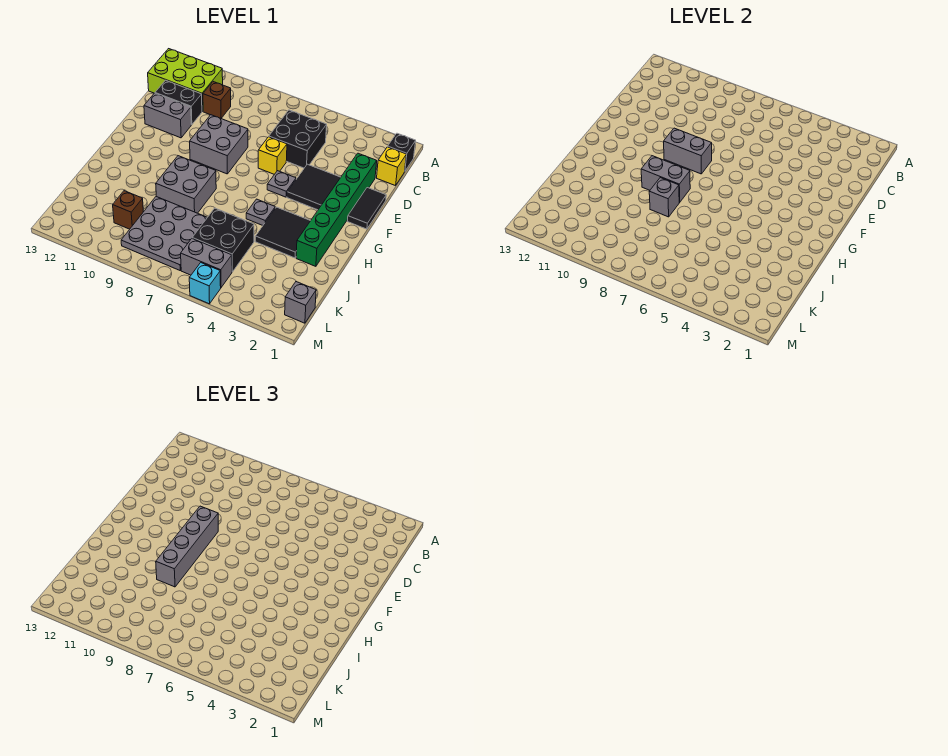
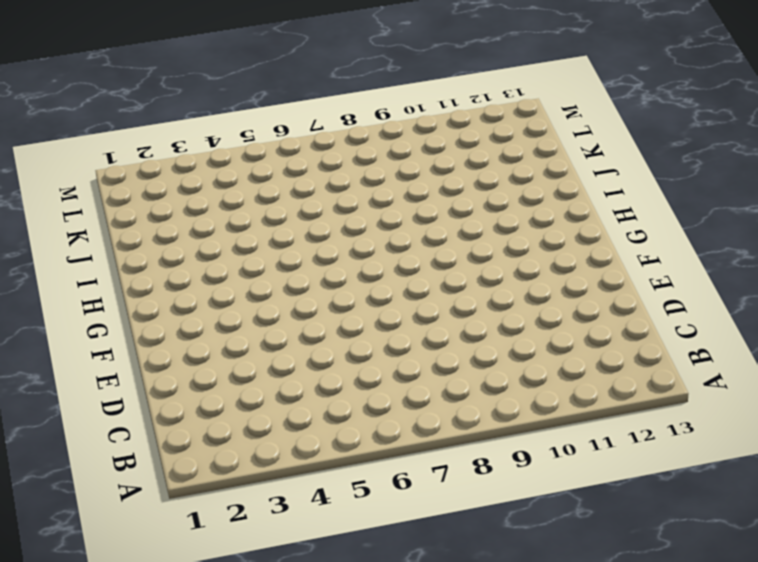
none -> black 1x1 brick [388,133,416,171]
none -> lime 2x3 brick [148,49,223,111]
none -> yellow 1x1 brick [377,147,406,186]

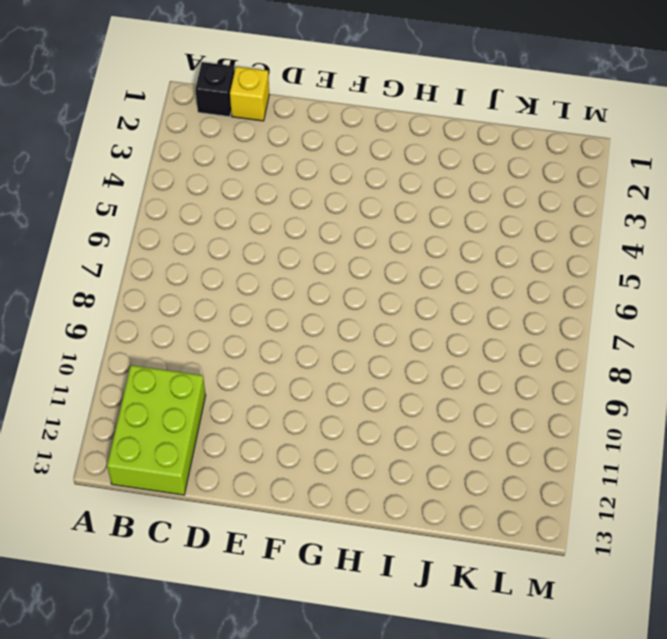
none -> black 2x2 brick [269,110,327,168]
none -> brown 1x1 brick [203,82,231,118]
none -> green 1x6 brick [296,153,377,266]

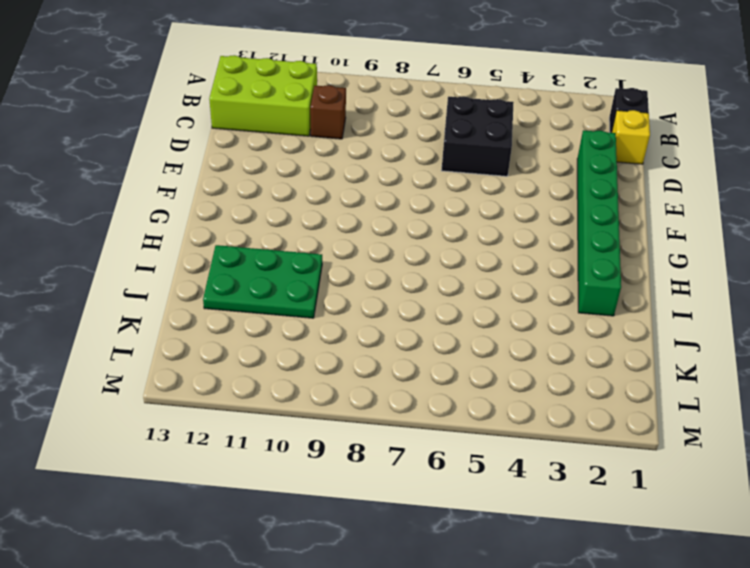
green 2x3 plate [203,245,322,318] -> none
none -> black 1x2 brick [155,80,202,125]
none -> black 1x2 tile [348,188,386,229]
none -> black 2x2 tile [287,164,341,210]

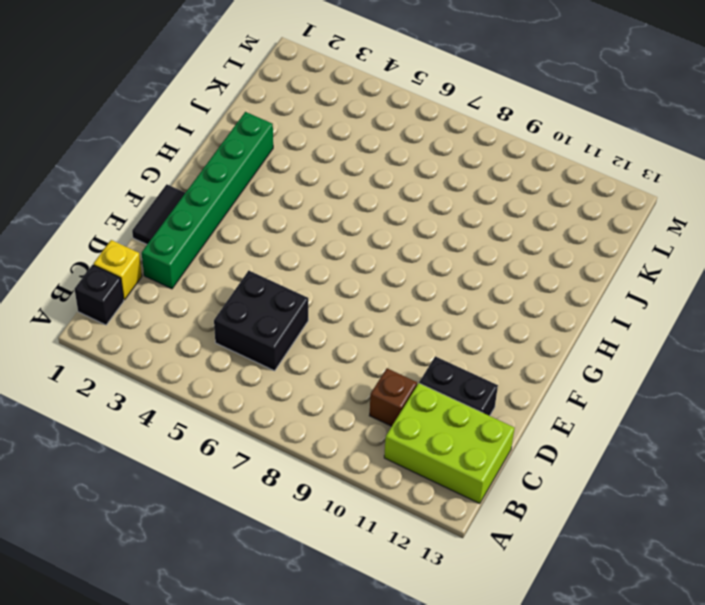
none -> black 2x2 tile [287,164,341,210]
none -> yellow 1x1 brick [258,137,287,174]
none -> grey 2x2 brick [190,115,248,174]

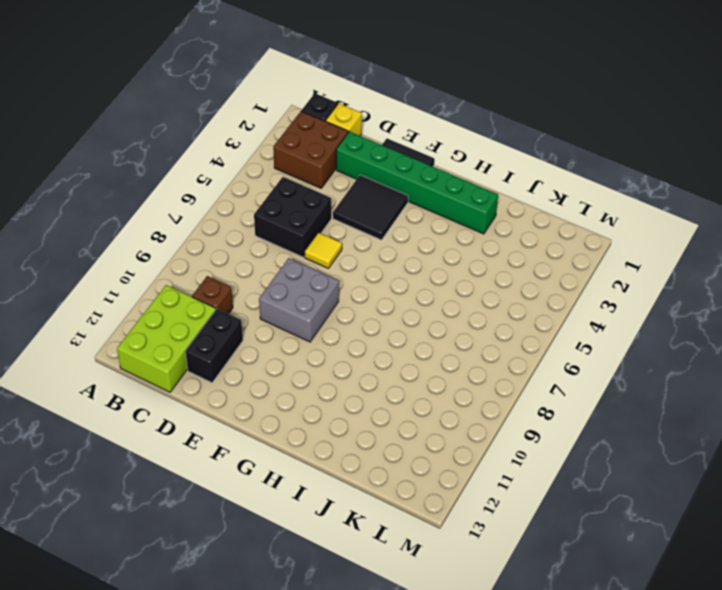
brown 2x2 brick [273,111,348,188] -> none
yellow 1x1 tile [304,232,342,268] -> yellow 1x1 brick [258,137,287,174]
none -> grey 1x2 brick [144,93,191,138]
none -> grey 1x1 plate [267,171,296,197]
none -> black 2x2 tile [255,207,310,258]

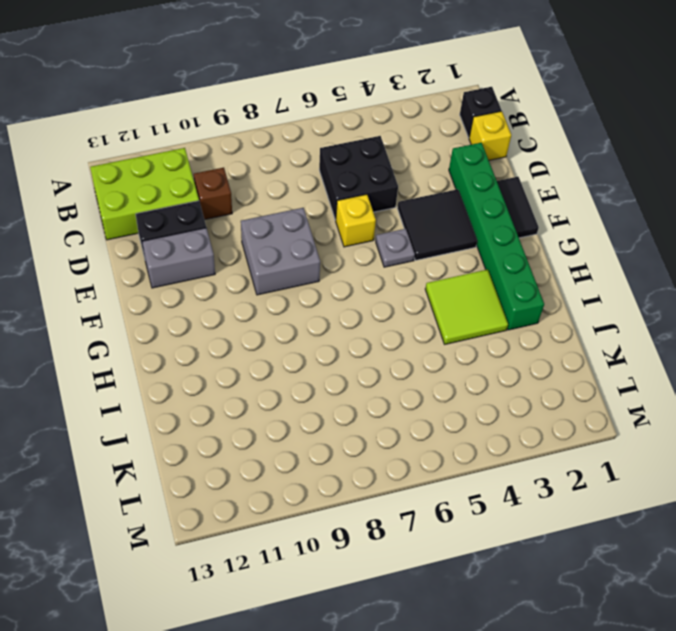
lime 2x2 tile [425,269,508,344] -> black 2x2 tile [255,207,310,258]
none -> grey 1x1 plate [246,199,275,225]
none -> grey 2x2 brick [156,156,216,213]
none -> black 2x2 brick [192,208,254,272]

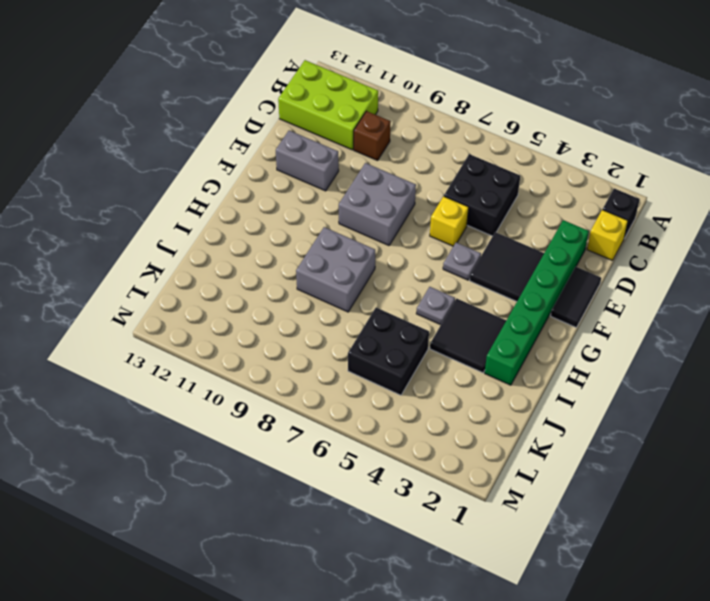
none -> black 1x2 brick [155,80,202,125]
none -> grey 3x3 plate [121,197,207,270]
none -> brown 1x1 brick [113,191,143,229]

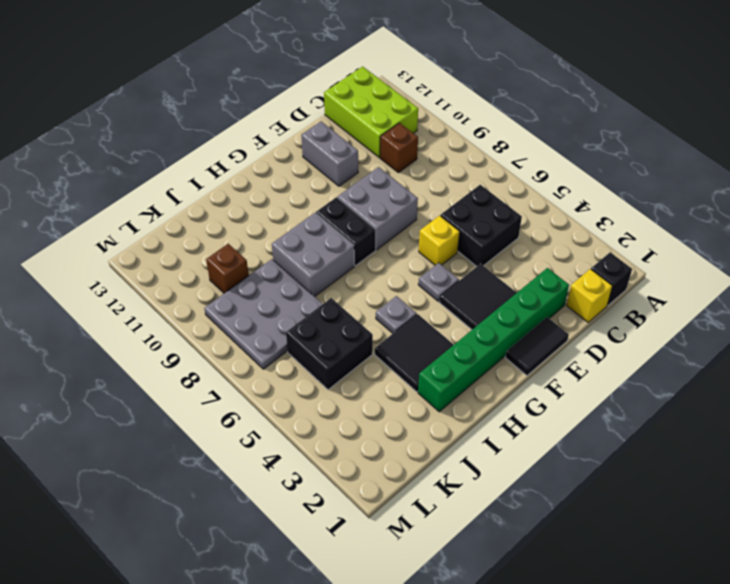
black 1x2 brick [316,197,376,266] -> black 1x2 brick moved to [155,80,202,125]
none -> grey 1x1 brick [285,282,316,323]
none -> grey 1x2 brick [181,239,232,287]
none -> cyan 1x1 brick [189,263,221,304]

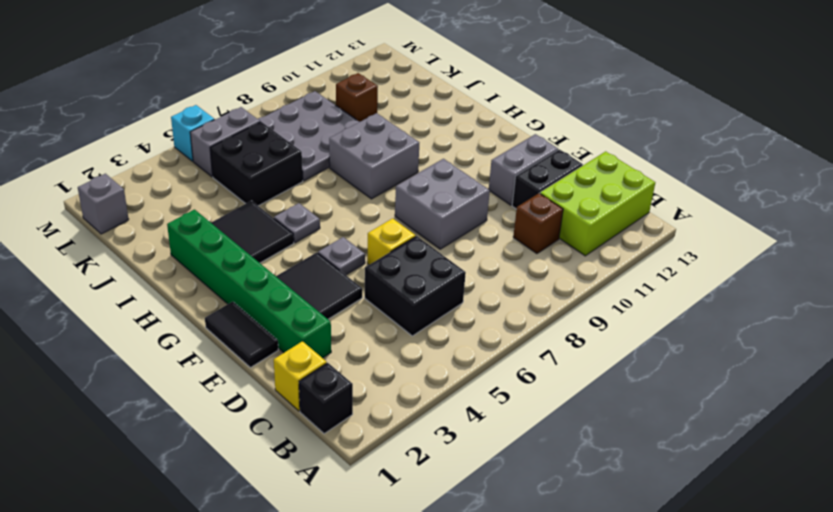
none -> grey 1x2 brick [664,128,712,174]
none -> grey 1x2 brick [641,156,690,202]
none -> grey 1x1 brick [649,178,679,217]

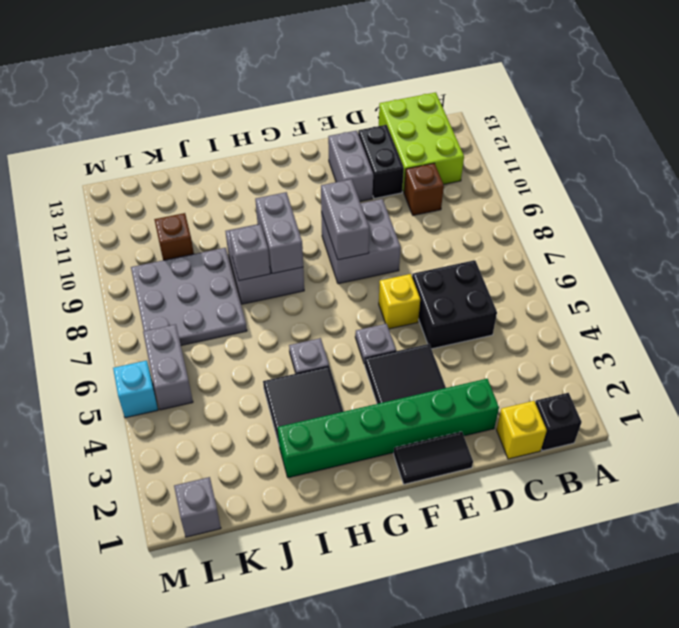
none -> black 2x2 brick [192,208,254,272]
none -> grey 1x4 brick [156,506,218,587]

